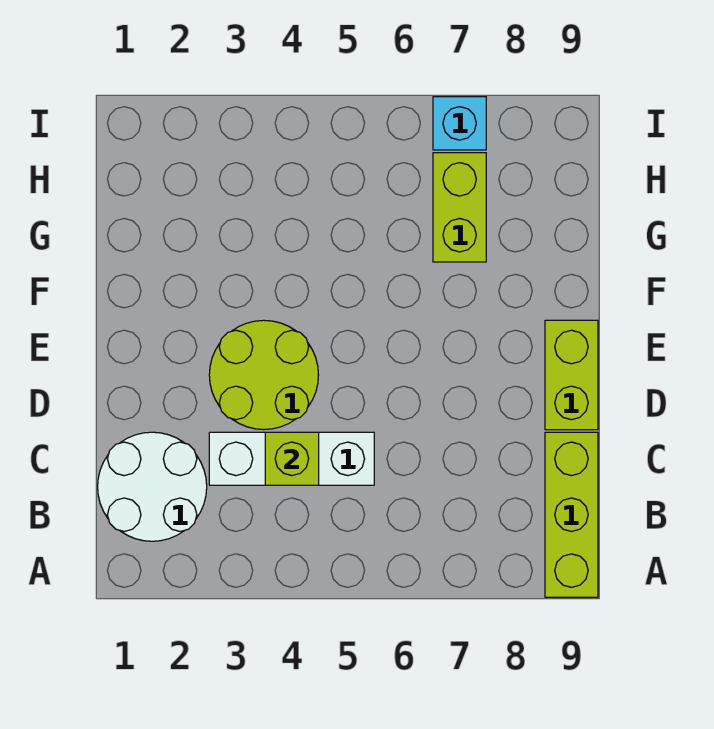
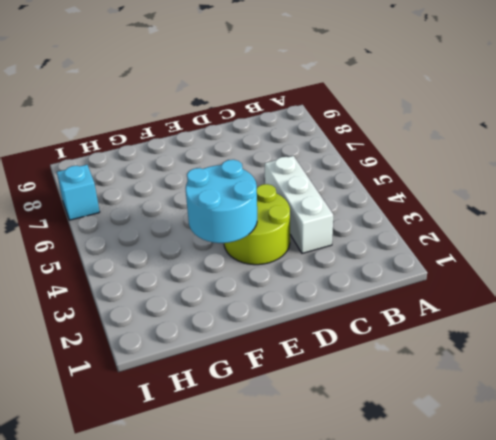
cyan 2x2 round brick [186,160,257,243] -> none
none -> lime 1x3 brick [545,432,598,597]
none -> white 2x2 round brick [98,432,207,541]

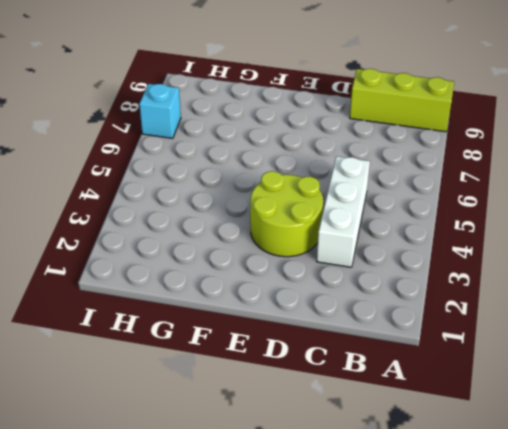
none -> white 2x2 round brick [98,432,207,541]
none -> lime 1x2 brick [545,320,598,430]

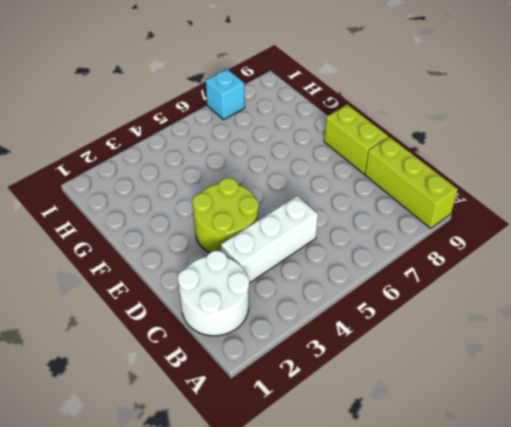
none -> lime 1x2 brick [433,153,486,262]
none -> lime 1x1 brick [265,432,319,485]

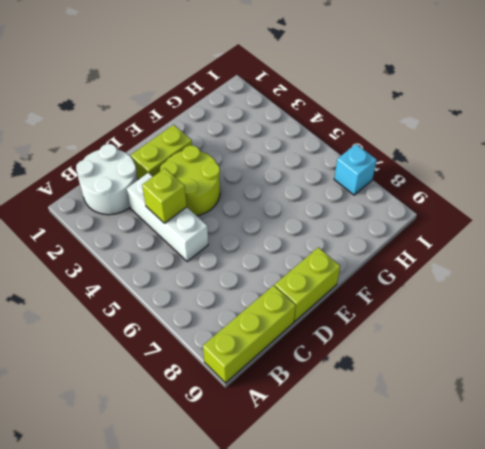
lime 1x2 brick [131,125,192,179] -> lime 1x2 brick moved to [433,153,486,262]

